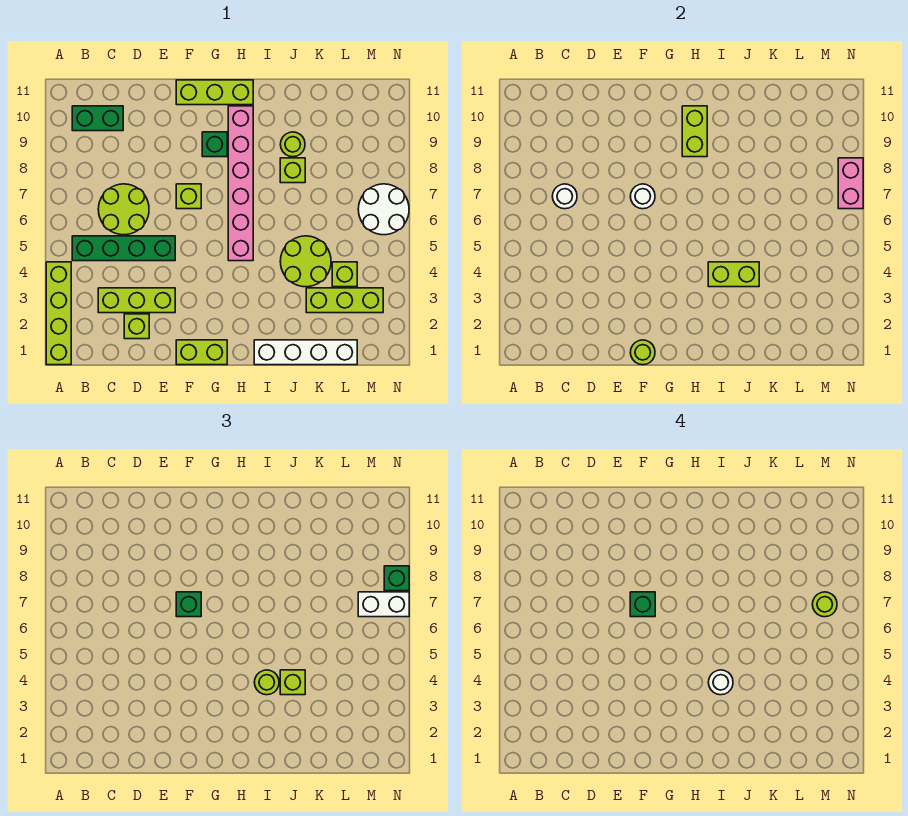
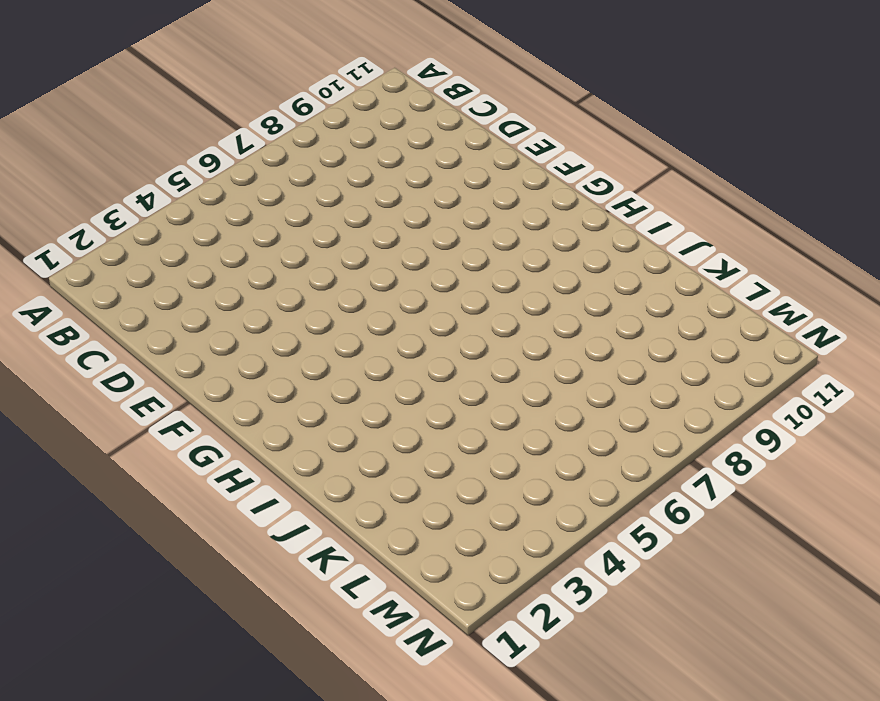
none -> lime 1x4 brick [46,262,71,365]
none -> green 1x4 brick [72,236,175,261]
none -> green 1x2 brick [72,106,123,131]
none -> lime 1x3 brick [98,288,175,313]

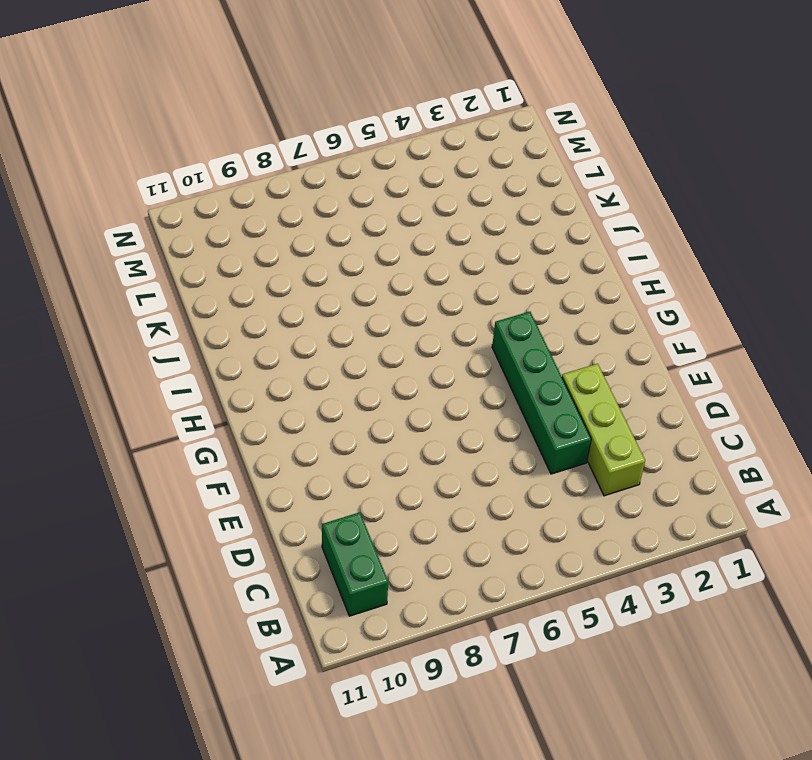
green 1x4 brick [492,312,591,474] -> green 1x4 brick moved to [72,236,175,261]
none -> lime 1x4 brick [46,262,71,365]
none -> lime 2x2 round brick [98,184,149,235]
none -> lime 1x1 brick [124,314,149,339]
none -> lime 1x2 brick [176,340,227,365]

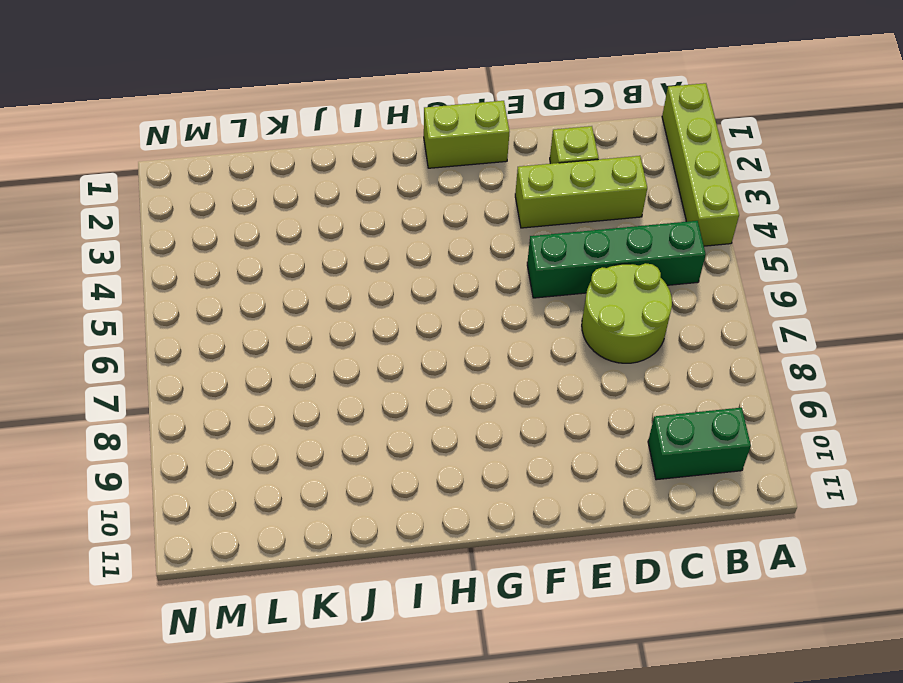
none -> lime 1x1 brick [176,184,201,209]
none -> lime 1x3 brick [176,80,253,105]
none -> green 1x1 brick [202,132,227,157]
none -> pink 1x6 brick [228,106,253,261]

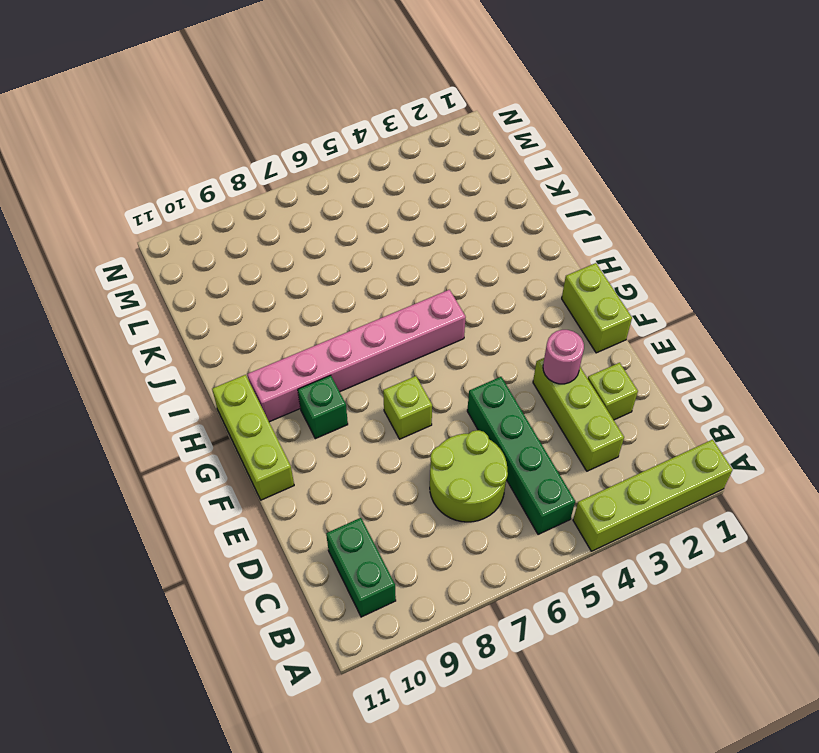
pink 1x1 round brick [543,330,584,384] -> none
none -> white 1x4 brick [254,340,357,365]
none -> lime 2x2 round brick [280,236,331,287]
none -> lime 1x1 brick [280,158,305,183]
none -> lime 1x1 round brick [280,132,305,157]

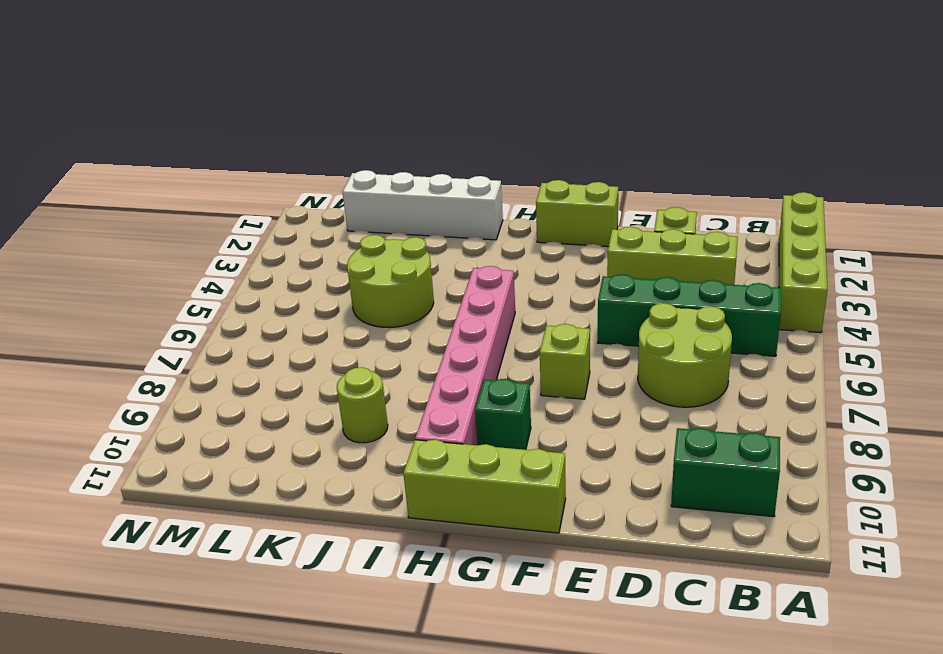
none -> lime 1x1 brick [280,158,305,183]
none -> lime 1x3 brick [306,288,383,313]
none -> lime 1x1 brick [332,262,357,287]
none -> white 2x2 round brick [358,184,409,235]

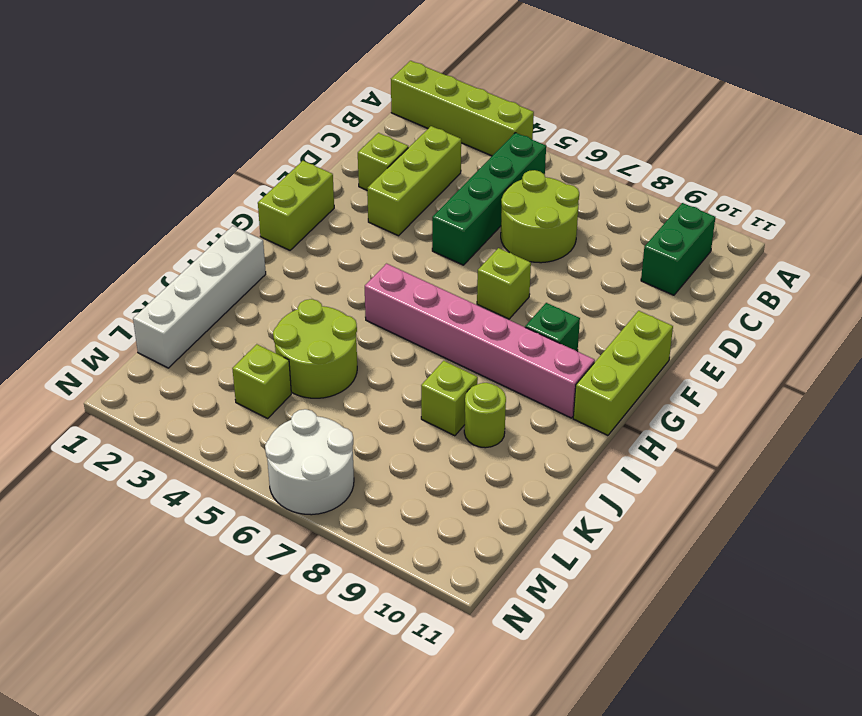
none -> lime 1x3 brick [306,288,383,313]
none -> white 1x1 round brick [552,184,577,209]
none -> lime 1x1 round brick [630,340,655,365]
none -> white 1x1 round brick [630,184,655,209]

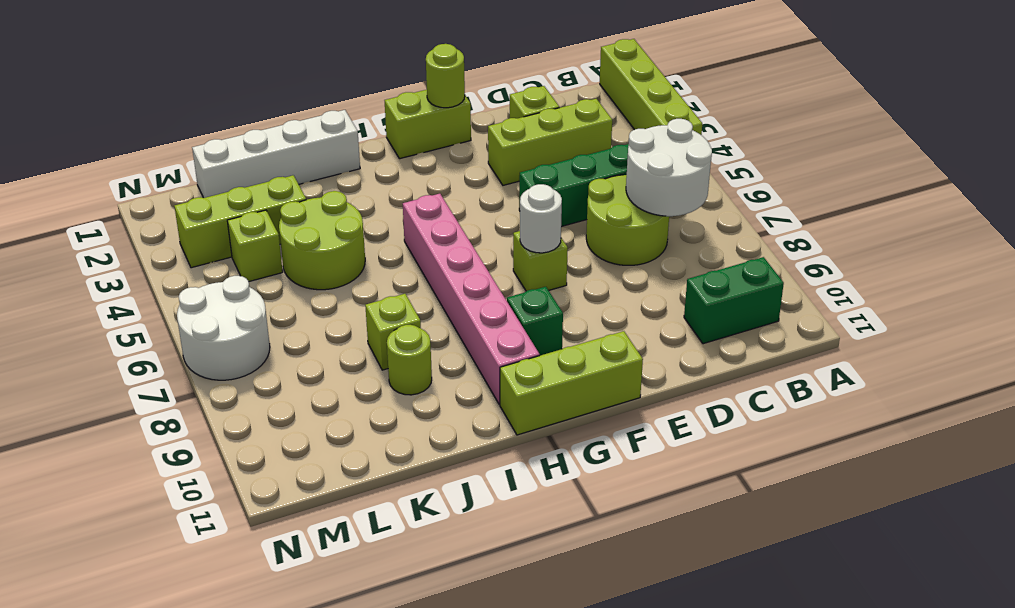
white 2x2 round brick [626,119,712,216] -> white 1x1 round brick [552,184,577,209]
none -> lime 1x2 brick [682,106,707,157]
none -> lime 1x2 brick [708,262,759,287]
none -> pink 1x2 brick [838,158,863,209]
none -> green 1x1 brick [176,592,201,617]

